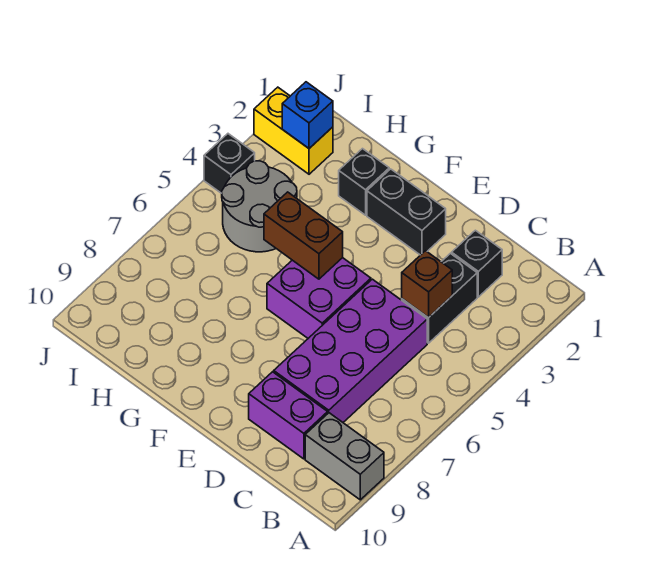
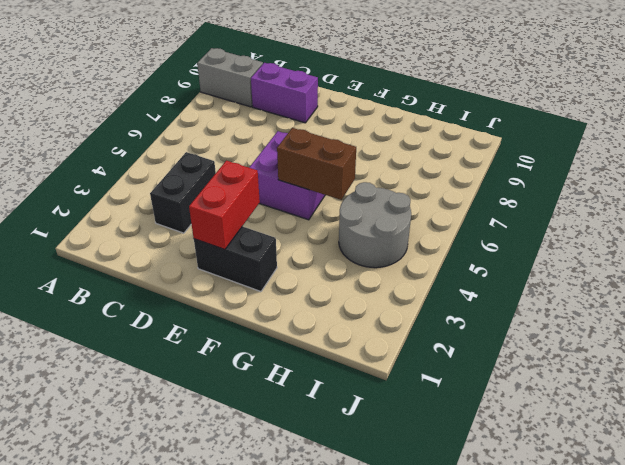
red 1x2 brick [189,161,260,250] -> none
none -> black 1x1 brick [452,230,502,297]
none -> purple 2x4 brick [274,279,427,422]
none -> black 1x1 brick [339,149,389,215]

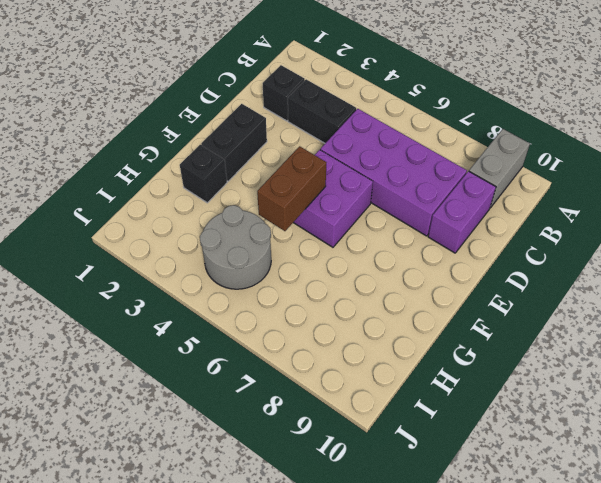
none -> yellow 1x2 brick [254,87,333,174]
none -> black 1x1 brick [204,134,255,193]
none -> brown 1x1 brick [402,251,452,318]

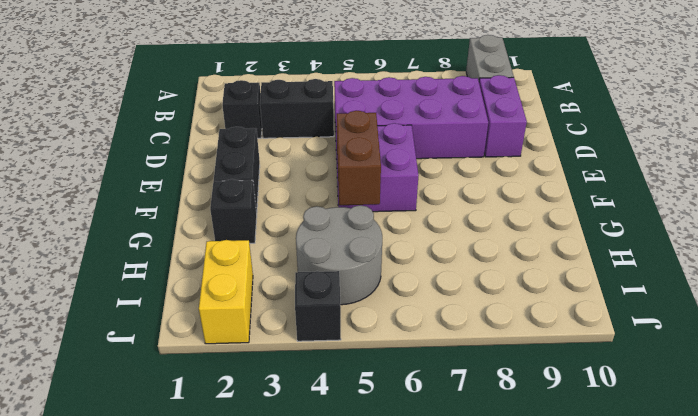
none -> brown 1x1 brick [402,251,452,318]
none -> blue 1x1 brick [282,82,333,148]

